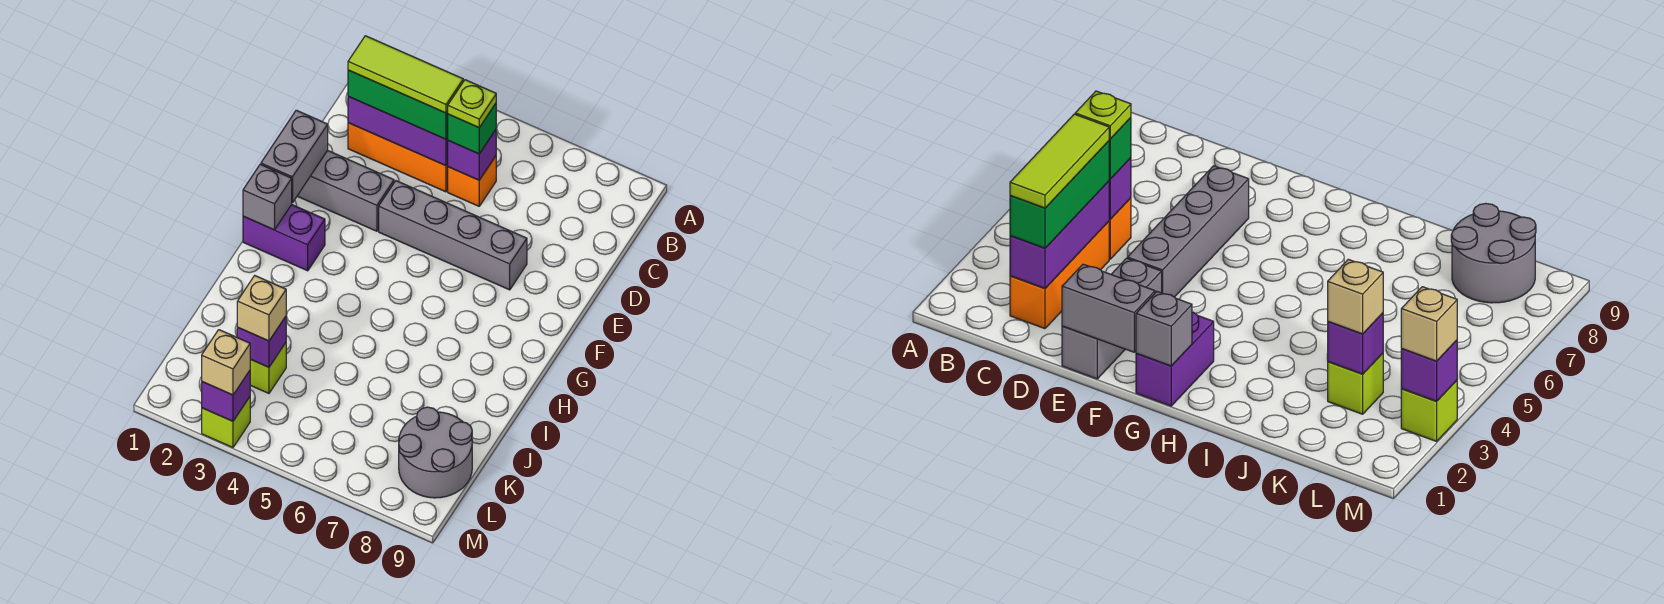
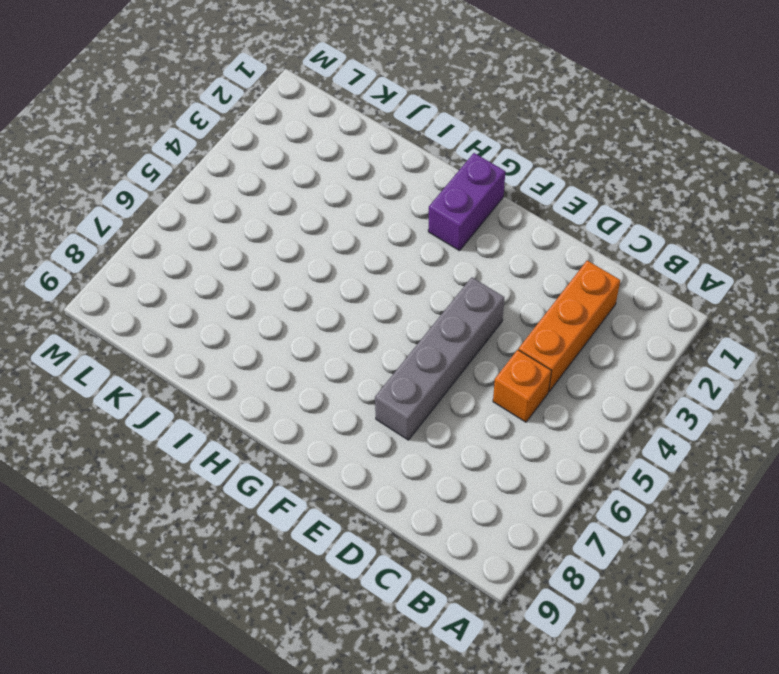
none -> grey 1x3 brick [298,150,394,231]
none -> lime 1x1 brick [250,343,286,393]
none -> grey 2x2 round brick [399,407,472,498]

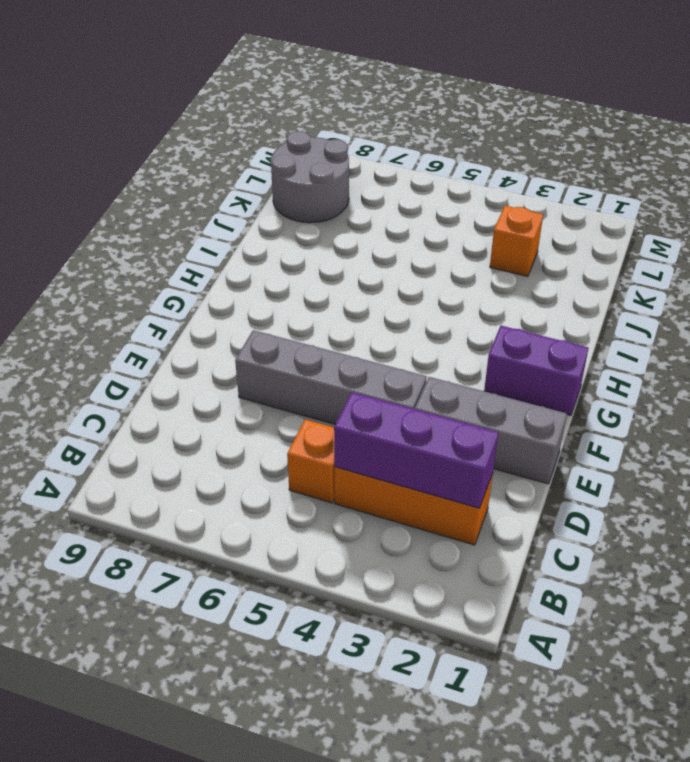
orange 1x1 brick [490,206,543,277] -> lime 1x1 brick [250,343,286,393]
none -> lime 1x1 brick [202,397,250,448]
none -> purple 1x1 brick [448,130,496,180]
none -> grey 1x2 brick [261,110,328,203]

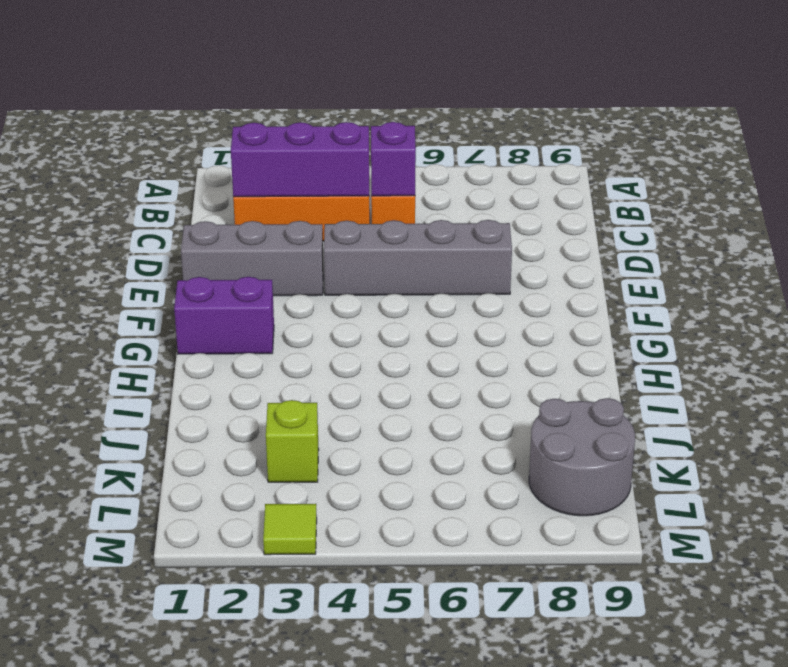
lime 1x1 tile [263,504,317,555] -> lime 1x1 brick [202,397,250,448]
none -> grey 1x2 brick [261,110,328,203]
none -> grey 1x1 brick [243,164,292,230]
none -> purple 1x1 brick [237,316,286,367]

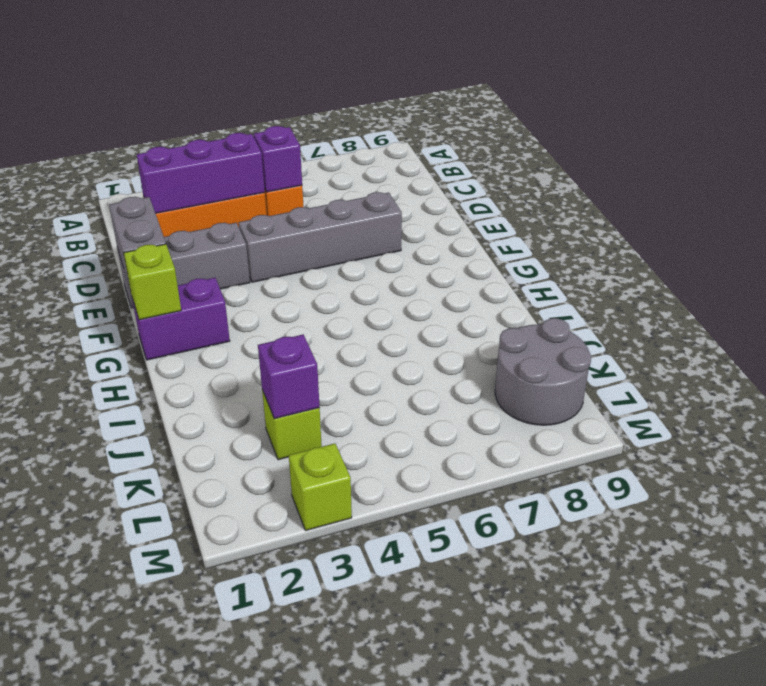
lime 1x1 brick [124,244,181,320] -> grey 1x1 brick [243,164,292,230]
none -> purple 1x1 brick [202,371,250,421]
none -> green 1x3 brick [348,70,448,139]
none -> green 1x1 brick [448,104,496,154]

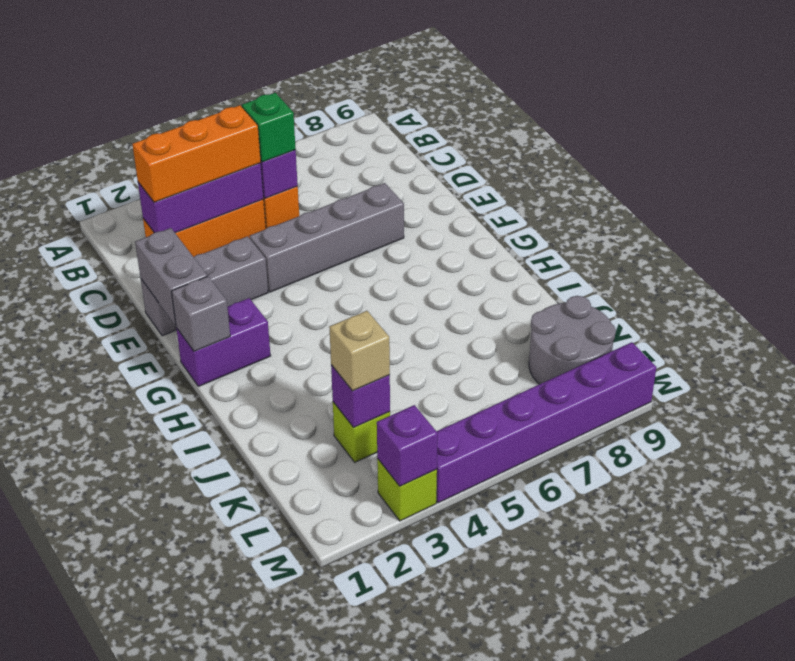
orange 1x3 brick [132,105,261,203] -> green 1x3 brick [348,70,448,139]
purple 1x6 brick [436,342,656,503] -> none
none -> tan 1x1 brick [202,330,250,395]
none -> lime 1x3 tile [348,36,463,113]
none -> lime 1x1 plate [447,80,496,127]

